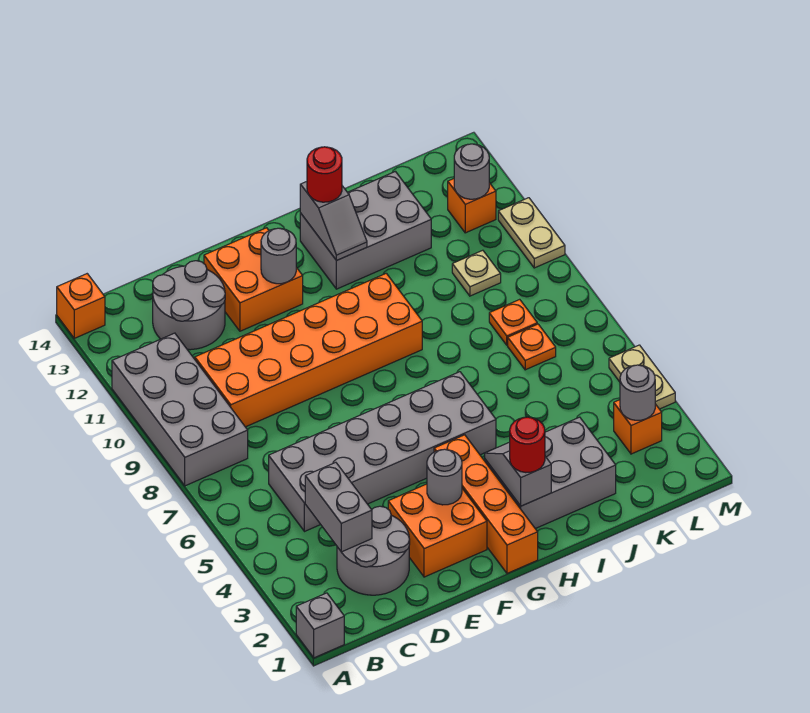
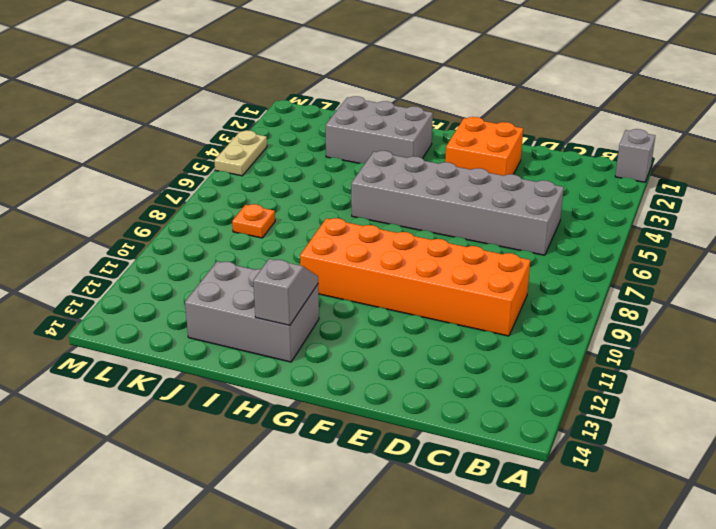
none -> grey 2x4 brick [112,333,248,486]
none -> orange 1x1 brick [57,274,105,338]
none -> grey 2x2 round brick [337,506,410,595]

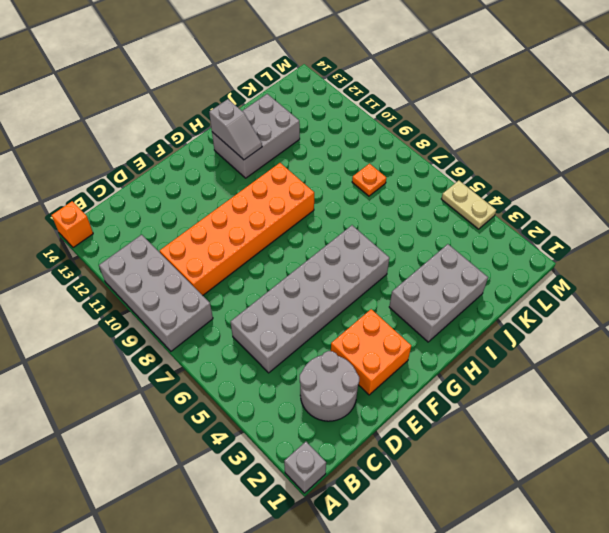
none -> grey 2x2 round brick [153,261,225,350]
none -> orange 2x2 brick [204,228,303,331]
none -> orange 1x4 brick [434,435,538,573]

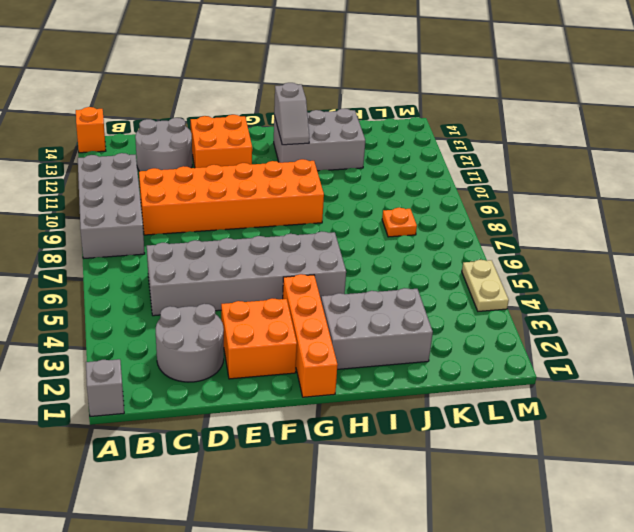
none -> orange 1x1 plate [508,324,556,370]
none -> tan 1x1 plate [452,250,501,296]
none -> orange 1x1 brick [614,400,662,454]

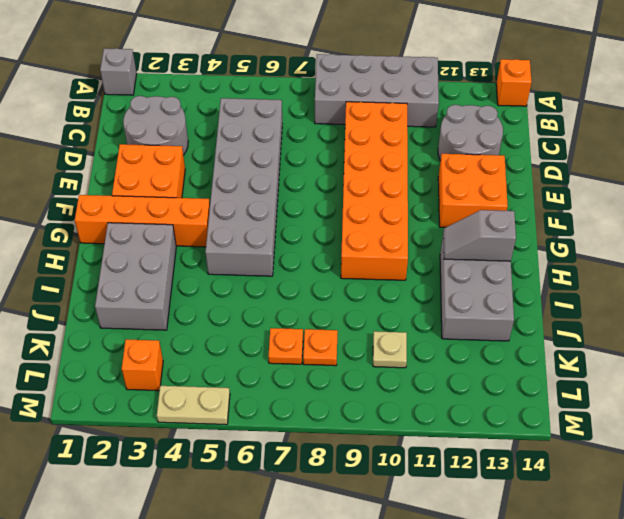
none -> orange 1x1 brick [448,179,496,233]
none -> tan 1x2 plate [498,198,565,268]
none -> grey 1x2 brick [305,462,372,552]

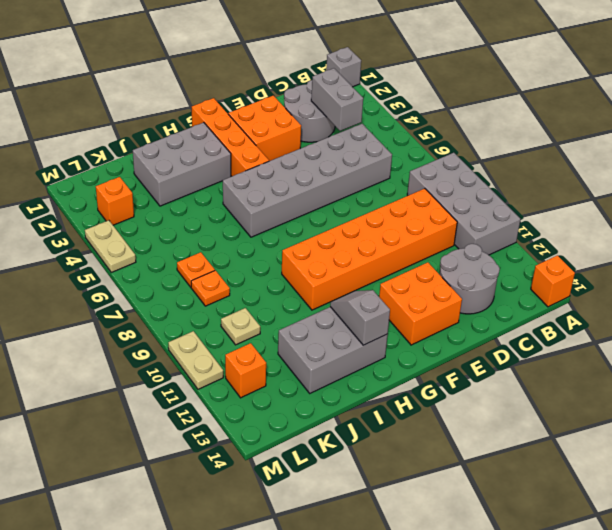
none -> grey 1x1 round brick [427,449,462,505]
none -> grey 1x1 round brick [261,228,296,284]
none -> grey 1x2 slope [485,442,551,506]

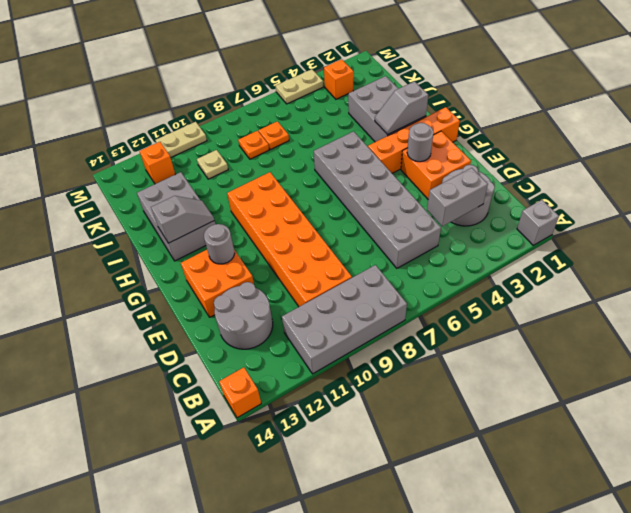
none -> grey 1x1 round brick [620,365,655,420]
none -> grey 1x1 round brick [454,144,489,199]
none -> red 1x1 round brick [510,417,545,473]

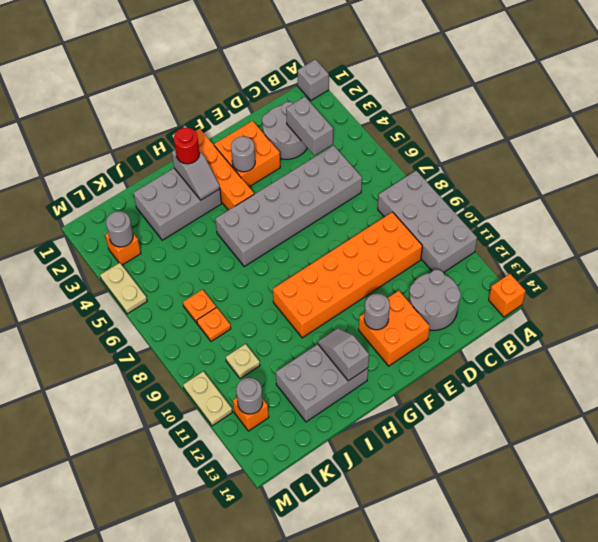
none -> red 1x1 round brick [307,147,342,202]

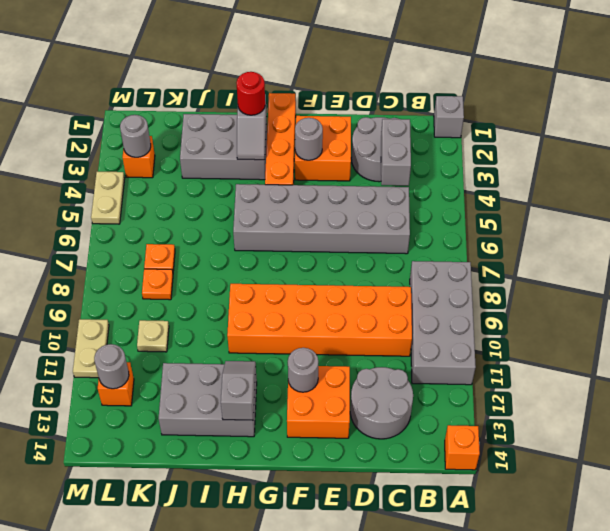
none -> red 1x1 round brick [307,147,342,202]

